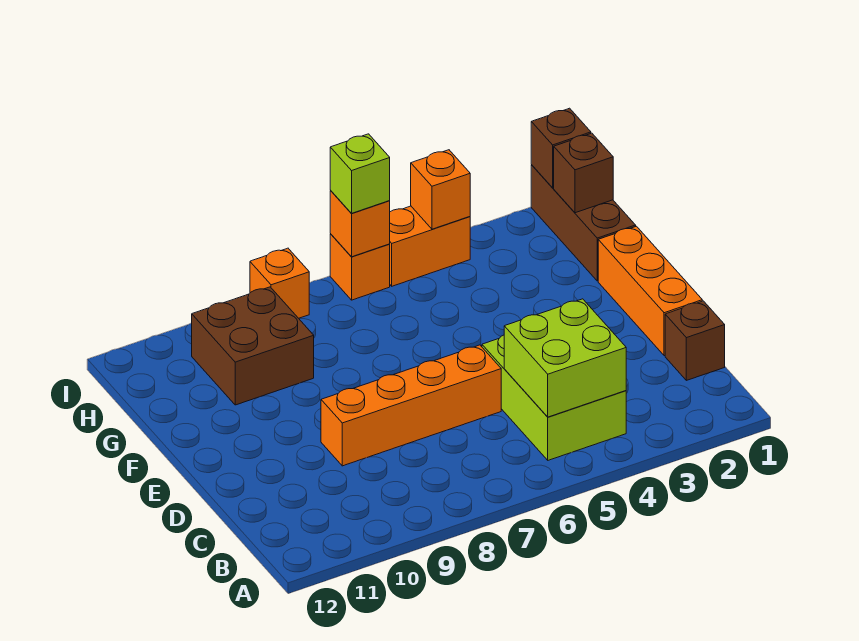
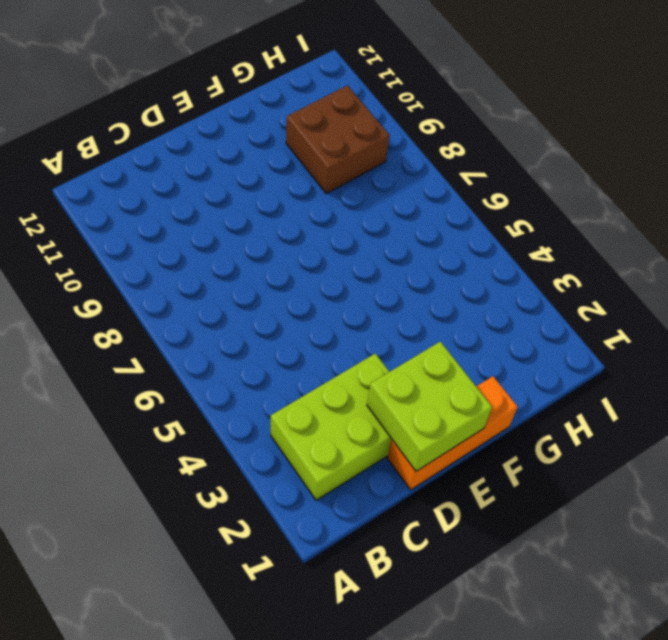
lime 2x3 brick [271,354,392,500] -> lime 2x3 brick moved to [482,335,626,460]
lime 2x2 brick [367,342,492,471] -> lime 2x2 brick moved to [504,299,626,417]
none -> brown 1x1 brick [665,301,725,380]
none -> orange 1x4 brick [321,345,501,466]
none -> brown 1x3 brick [531,165,636,281]

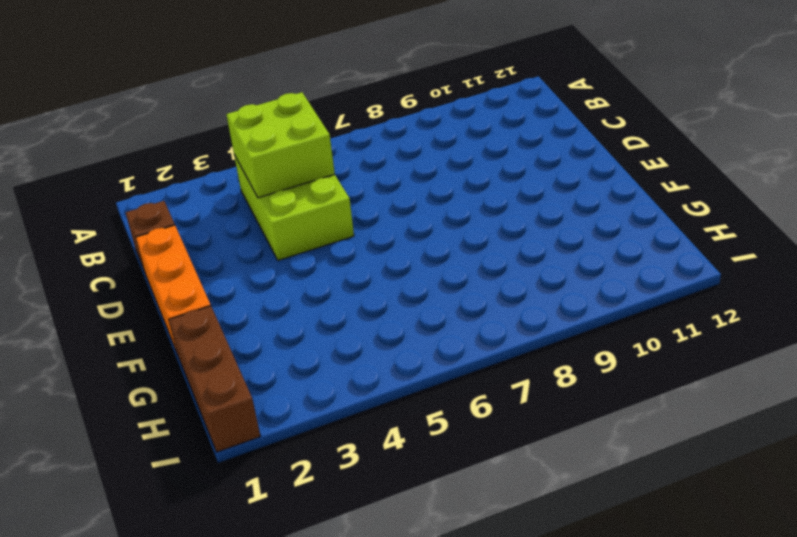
none -> orange 1x4 brick [321,345,501,466]
none -> brown 2x2 brick [192,287,314,405]
none -> orange 1x2 brick [390,206,470,286]

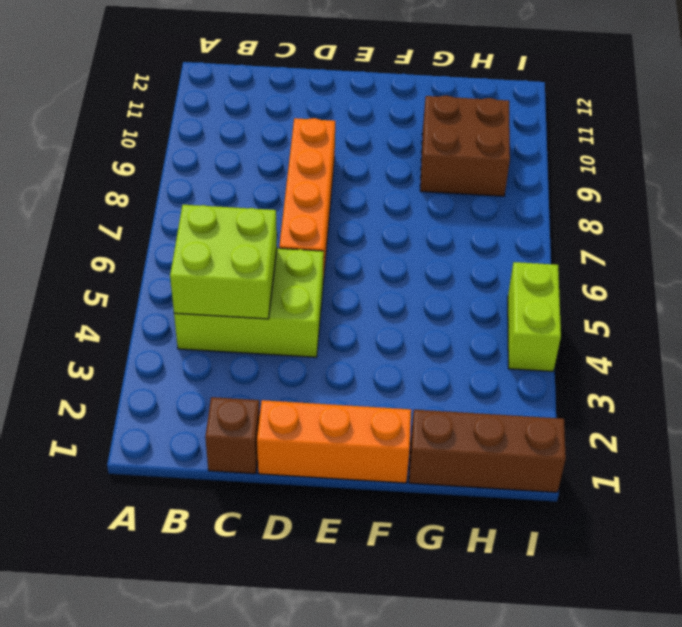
lime 1x2 brick [508,262,561,371] -> orange 1x2 brick [390,206,470,286]
none -> orange 1x1 brick [330,234,390,300]
none -> orange 1x1 brick [250,248,309,318]
none -> brown 1x1 brick [554,133,613,213]

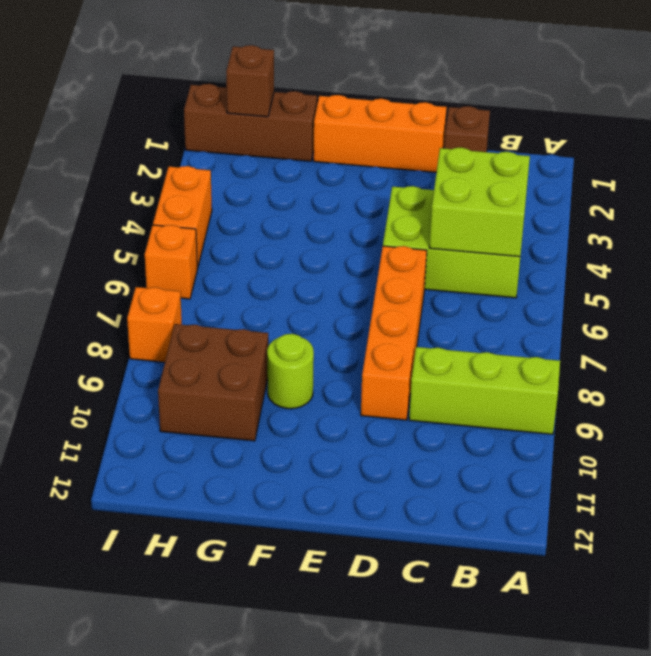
lime 1x3 brick [409,347,560,434] -> none
lime 1x1 round brick [267,334,314,409] -> none
none -> brown 1x1 brick [531,108,591,188]
none -> orange 1x1 brick [411,150,470,229]
none -> orange 1x1 brick [330,191,390,257]

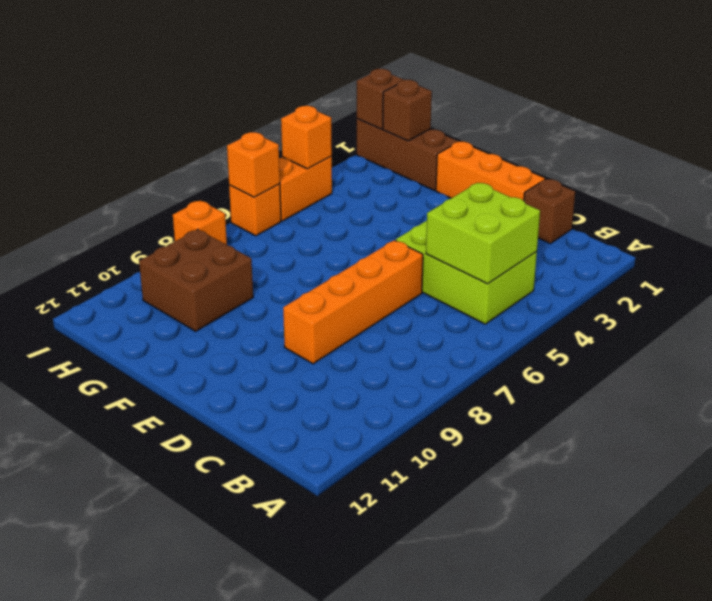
none -> lime 1x1 brick [330,134,390,213]

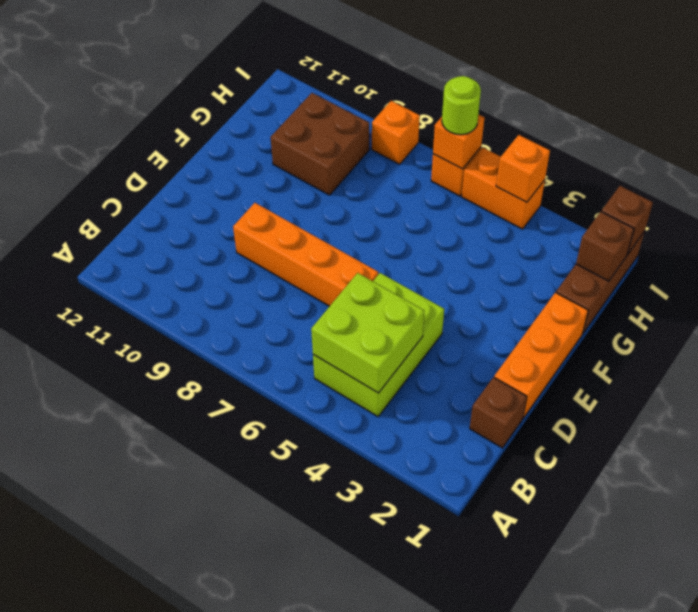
lime 1x1 round brick [442,76,481,135] -> lime 1x1 brick [330,134,390,213]

